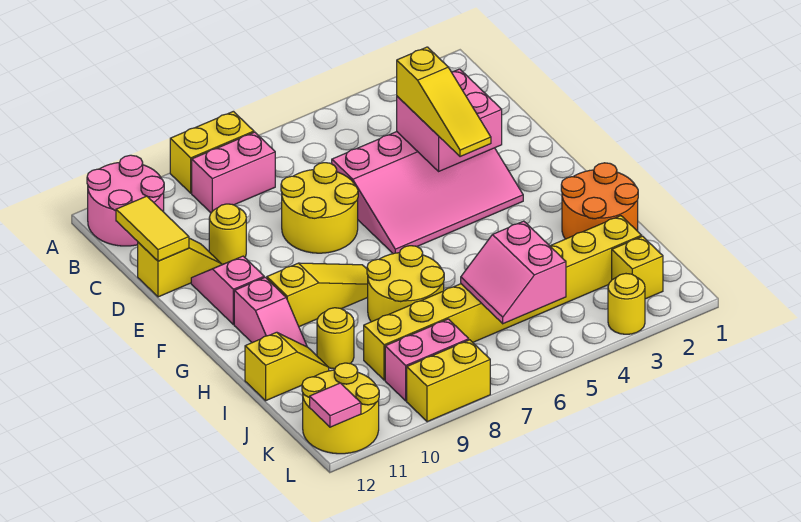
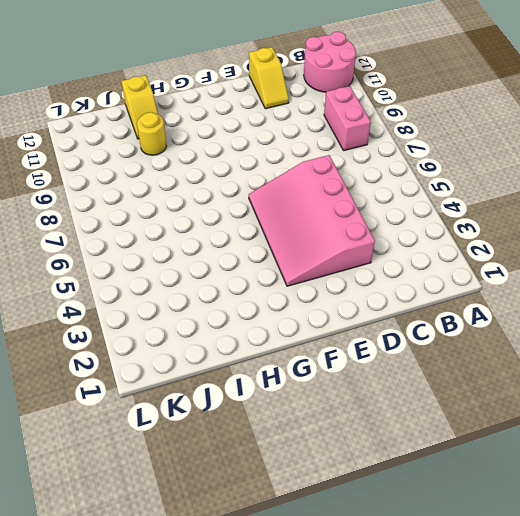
none -> yellow 1x2 brick [170,111,254,193]
none -> yellow 2x2 round brick [281,163,358,253]
none -> yellow 1x1 round brick [209,204,246,264]

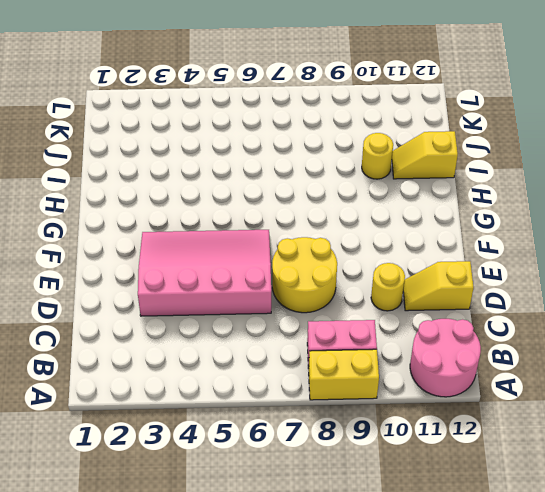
none -> pink 1x2 slope [191,256,264,325]
none -> yellow 1x3 slope [267,263,368,327]
none -> pink 1x2 slope [234,277,307,347]

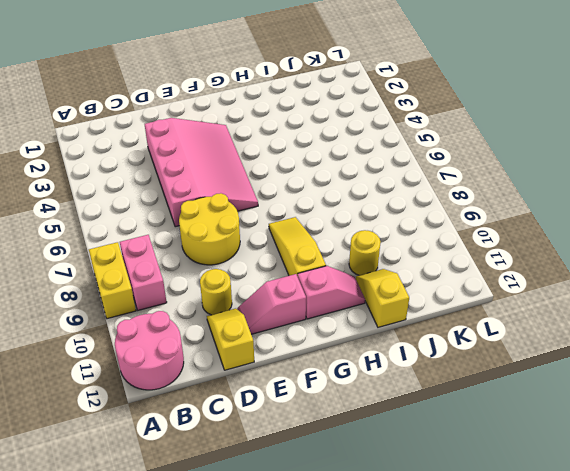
none -> orange 2x2 round brick [561,163,638,239]
none -> yellow 2x2 round brick [367,246,444,322]
none -> yellow 1x8 brick [364,216,642,380]

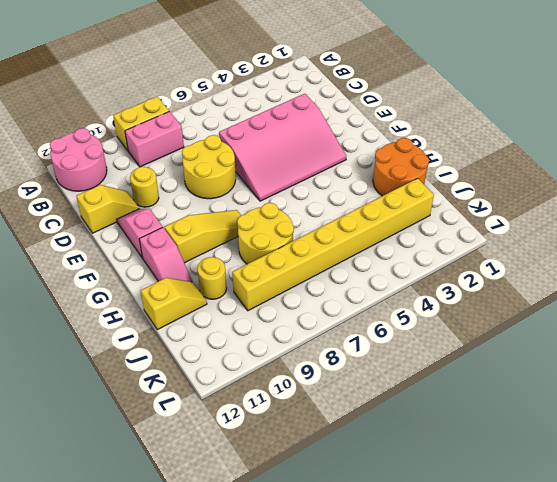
none -> yellow 1x1 brick [612,236,663,299]
none -> pink 1x2 brick [385,319,469,401]
none -> yellow 2x2 round brick [302,363,379,454]

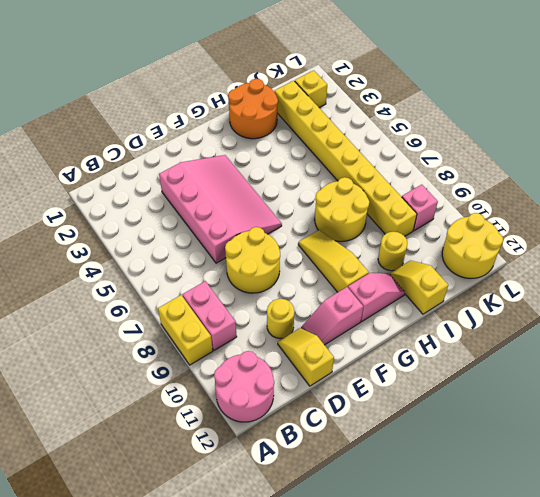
pink 1x1 brick [402,184,438,231] -> pink 1x2 brick [385,319,469,401]
none -> yellow 1x1 round brick [608,274,645,334]
none -> yellow 1x2 brick [407,340,490,422]
none -> yellow 1x2 tile [116,196,189,261]

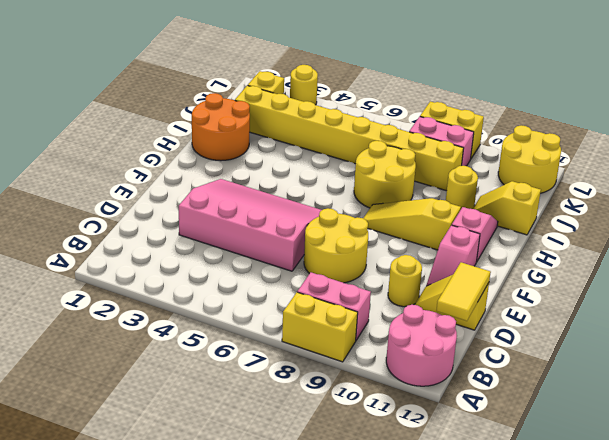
none -> pink 2x2 brick [397,69,502,171]
none -> pink 2x2 slope [461,221,566,324]
none -> pink 1x1 tile [310,383,361,427]

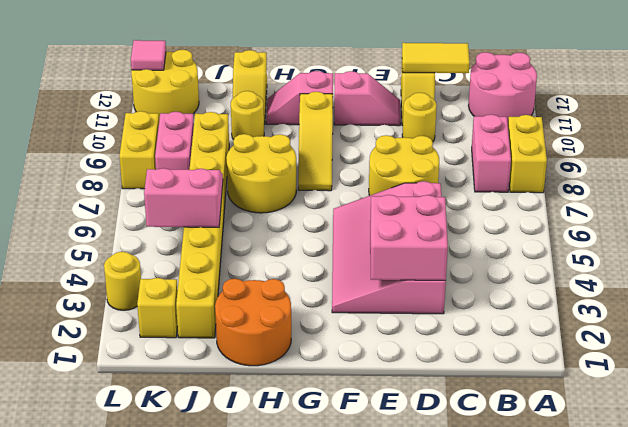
none -> yellow 1x3 slope [397,47,491,157]

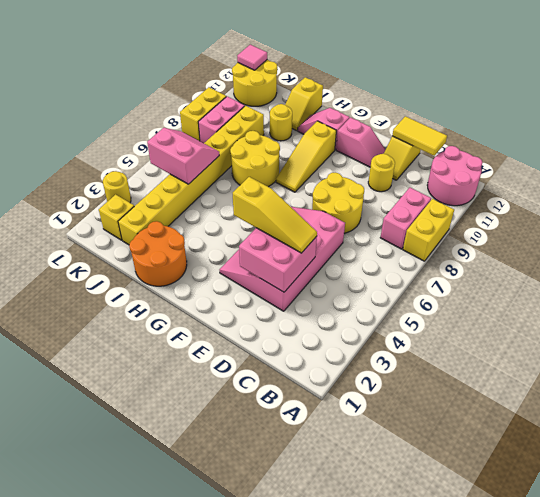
yellow 1x3 slope [233,177,317,253] -> yellow 1x3 slope turned to [397,47,491,157]

